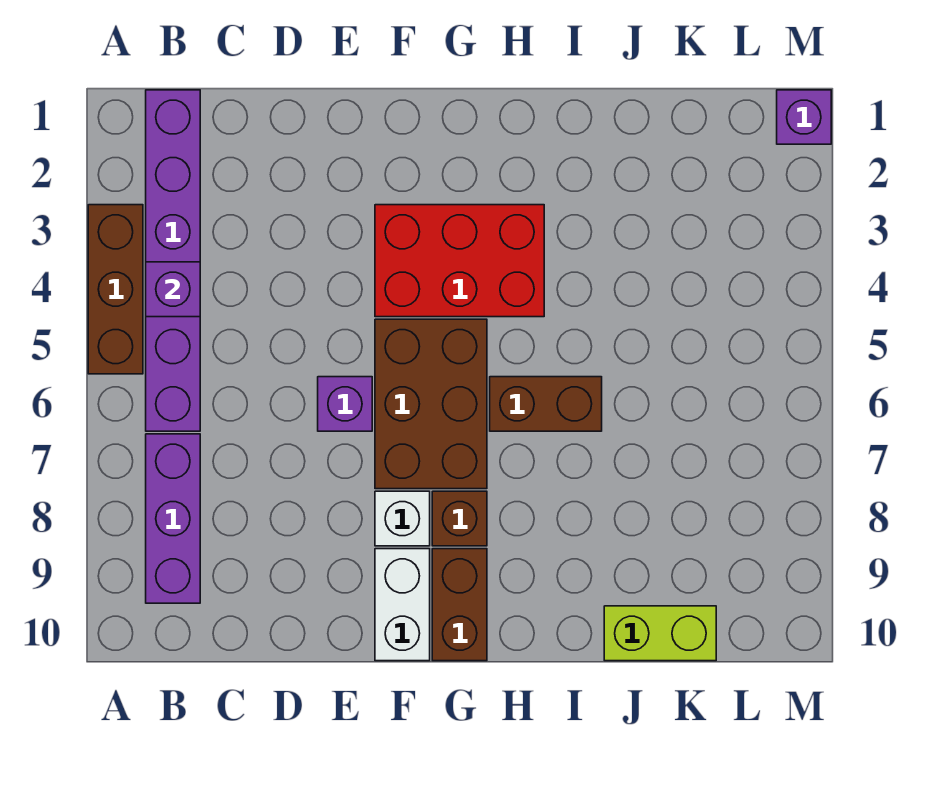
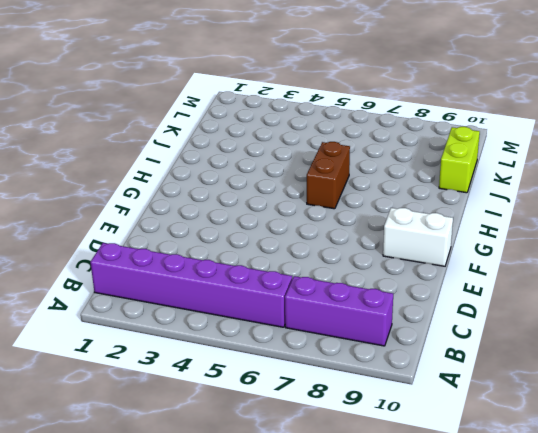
none -> brown 1x3 brick [88,205,143,374]
none -> purple 1x1 brick [318,377,372,431]
none -> red 2x3 brick [375,205,544,317]

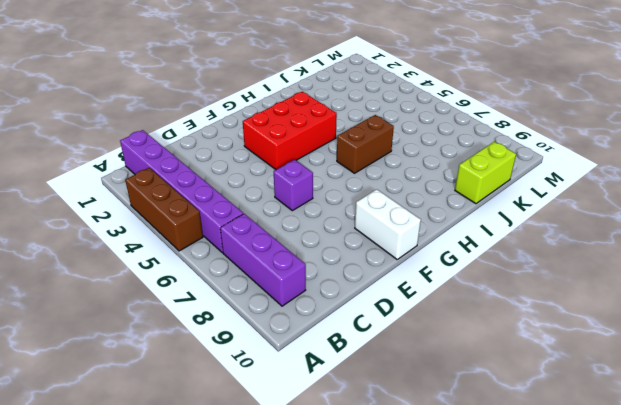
none -> brown 2x3 brick [375,319,487,489]
none -> white 1x1 brick [375,491,430,546]
none -> brown 1x1 brick [432,491,487,546]

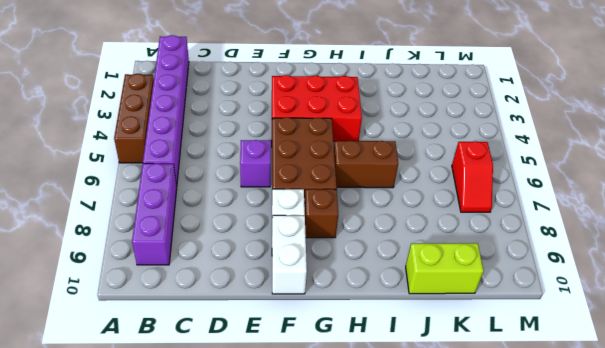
red 1x2 slope [452,141,493,212] -> none
none -> brown 1x2 brick [432,549,487,661]
none -> purple 1x1 brick [777,90,831,144]
none -> purple 1x1 brick [146,262,200,317]

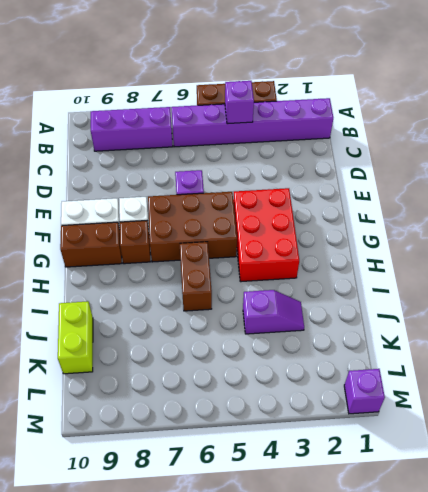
purple 1x2 slope [243,290,304,334] -> none

